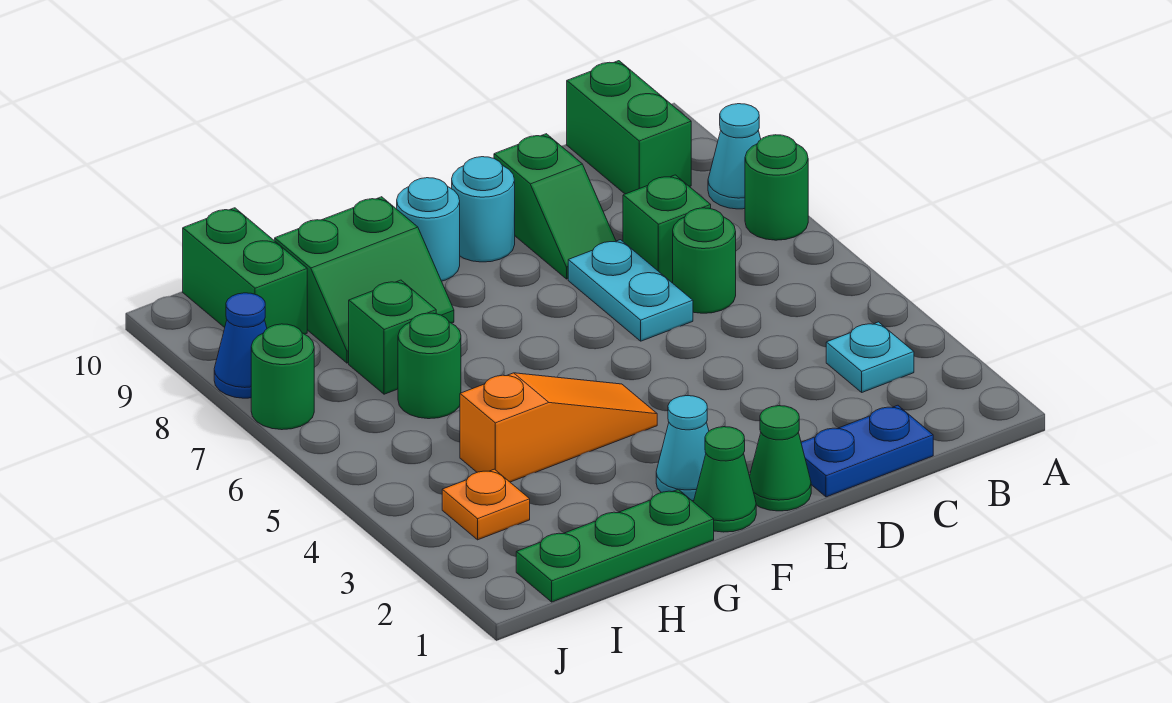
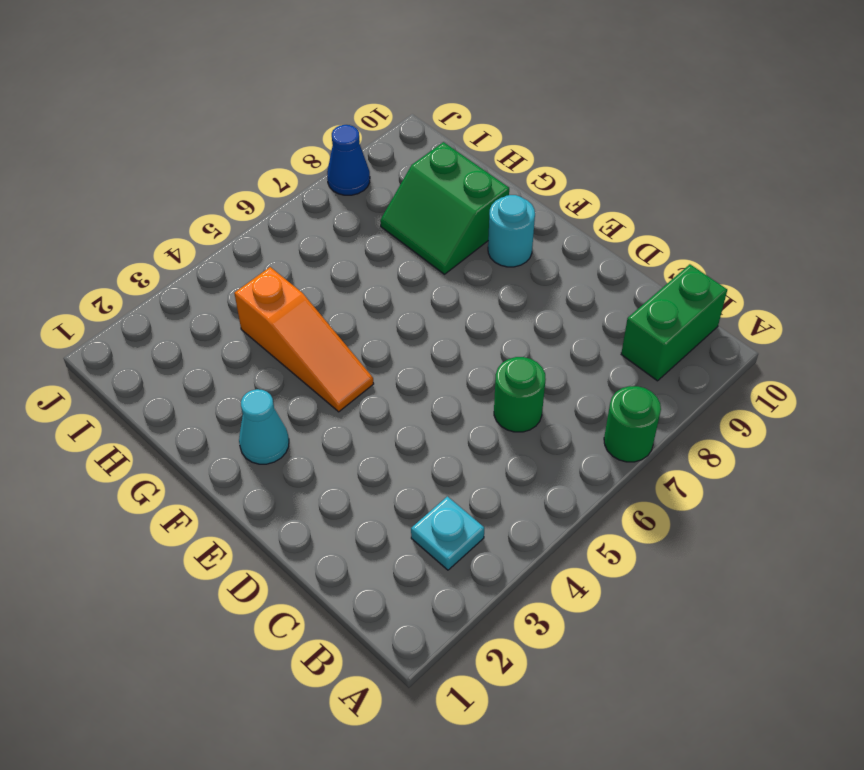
none -> cyan 1x1 cone [708,104,761,209]
none -> blue 1x2 plate [801,405,933,497]
none -> green 1x1 brick [623,175,711,283]

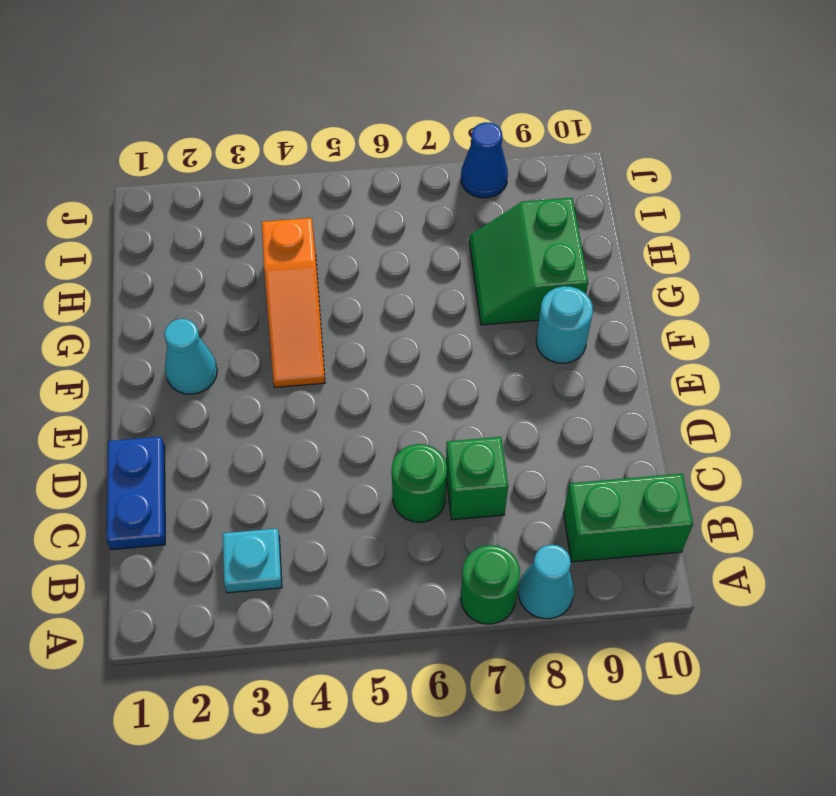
none -> cyan 1x2 plate [568,240,693,341]
none -> green 1x2 slope [494,134,616,279]
none -> green 1x1 cone [750,406,811,511]

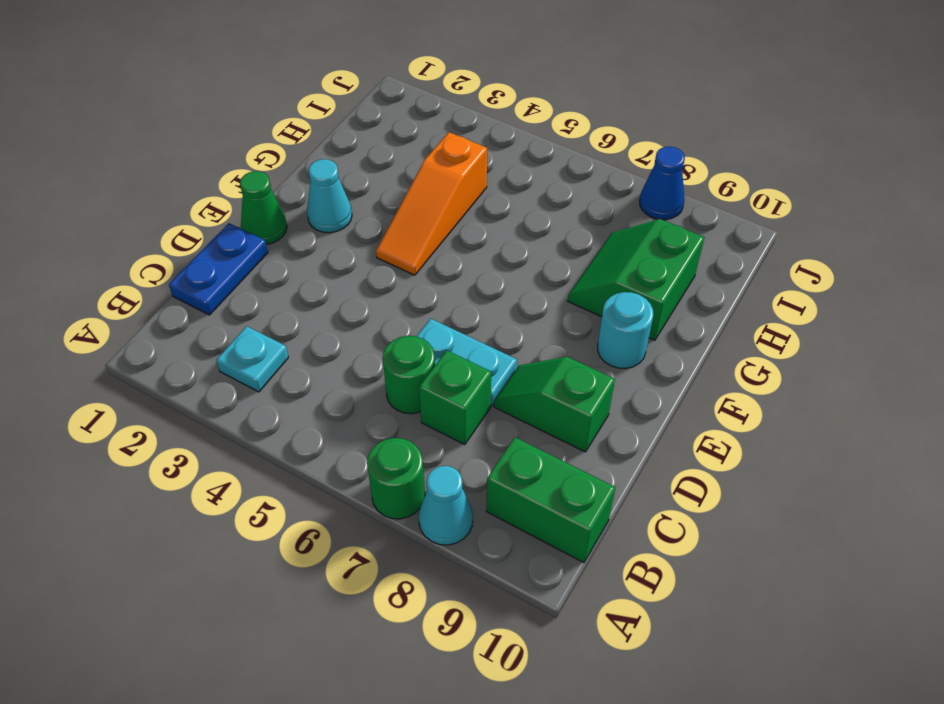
none -> cyan 1x1 round brick [452,157,515,262]
none -> green 1x1 cone [694,427,756,532]
none -> green 1x3 plate [516,489,714,602]

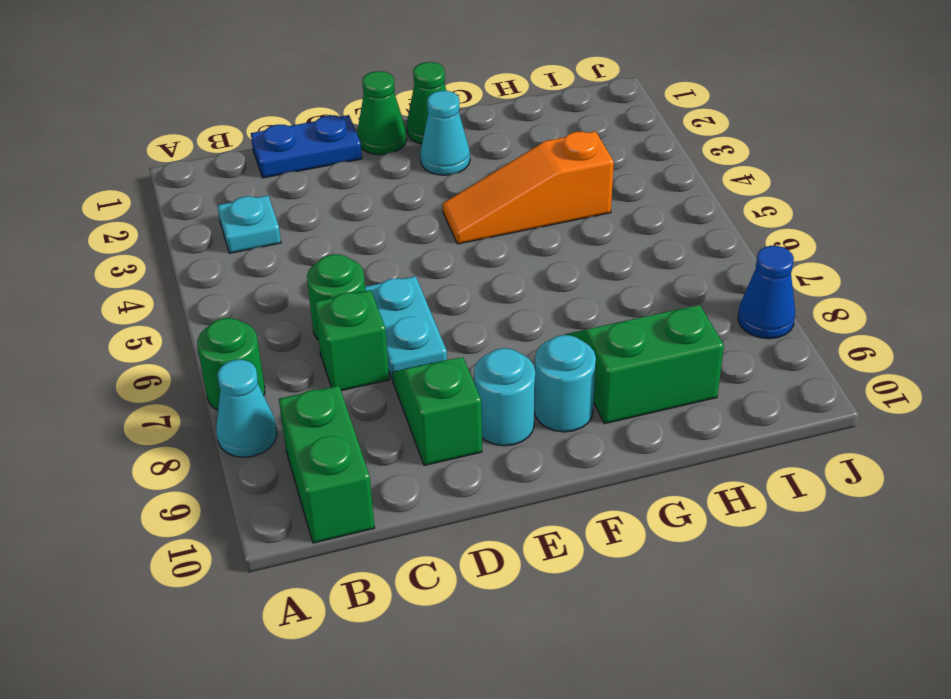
none -> green 1x3 plate [516,489,714,602]
none -> green 1x1 round brick [398,313,461,419]
none -> green 1x1 brick [349,280,436,394]

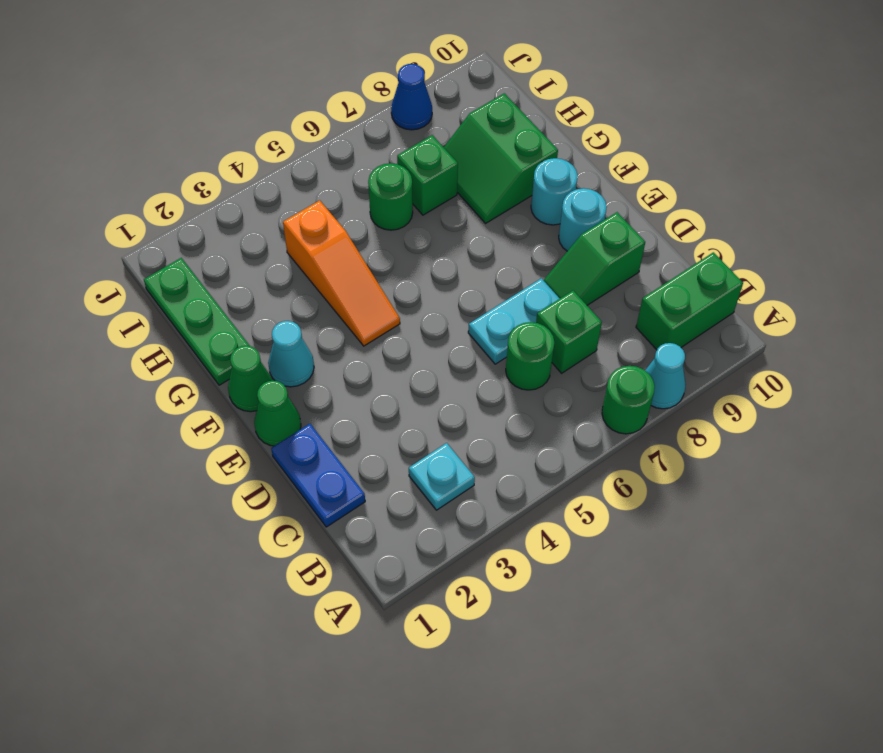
none -> orange 1x1 plate [442,469,530,540]
none -> green 1x2 brick [183,208,307,334]
none -> green 1x1 round brick [251,324,314,430]

